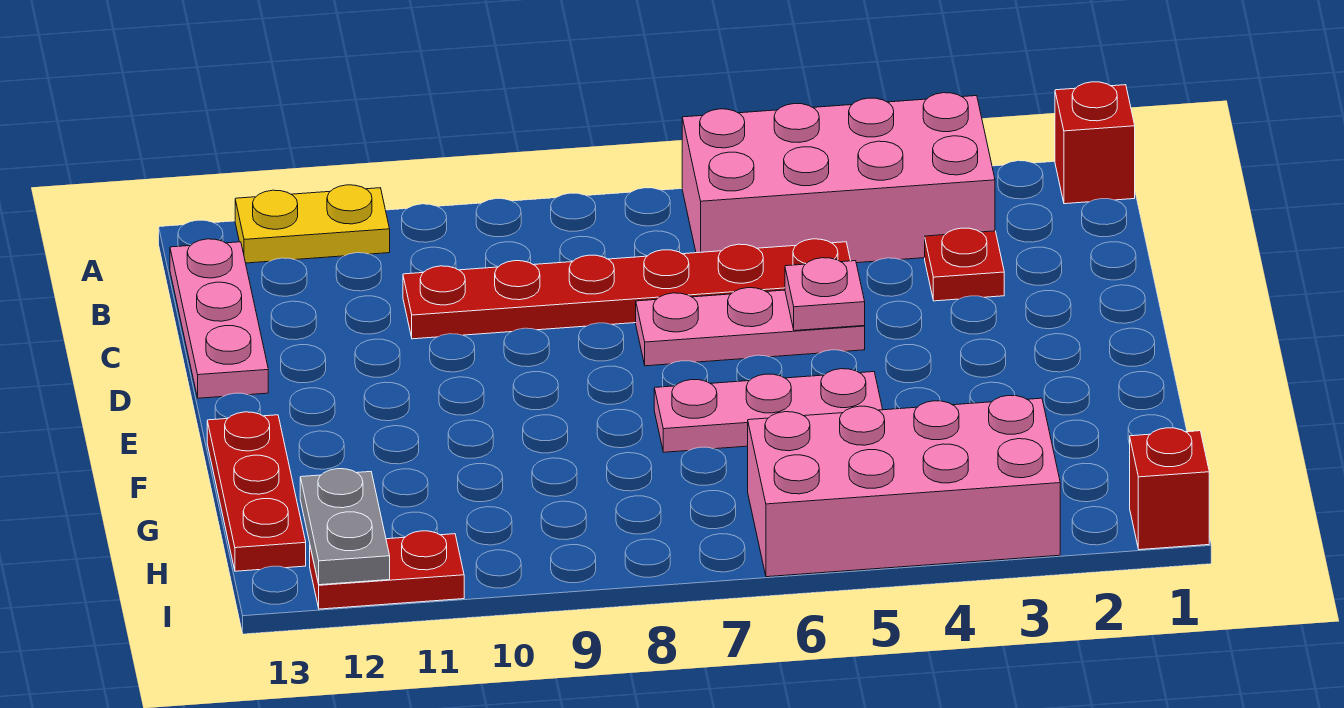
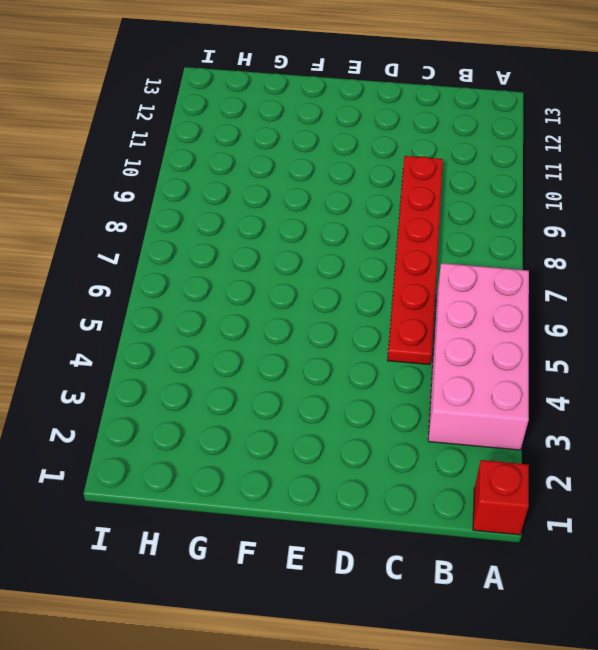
none -> yellow 1x2 plate [235,185,390,263]
none -> pink 1x3 plate [170,239,268,398]
none -> red 1x1 plate [925,228,1004,301]

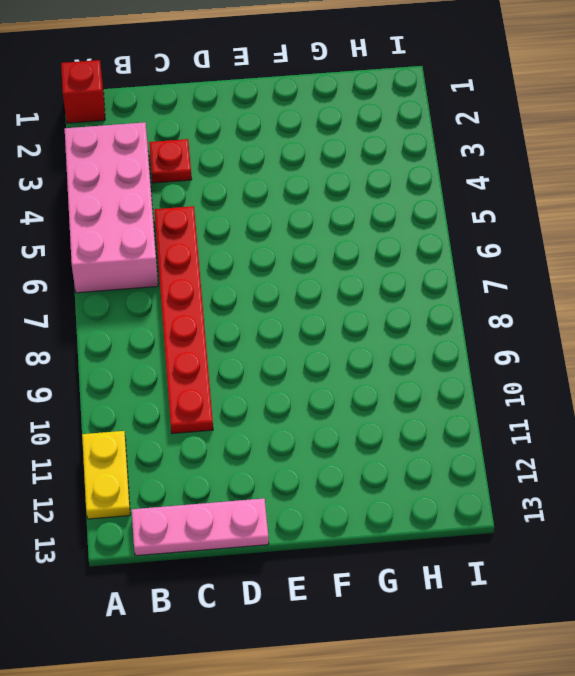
none -> pink 1x3 plate [636,288,865,366]
none -> pink 1x3 plate [654,369,883,452]
none -> red 1x3 plate [207,412,306,571]

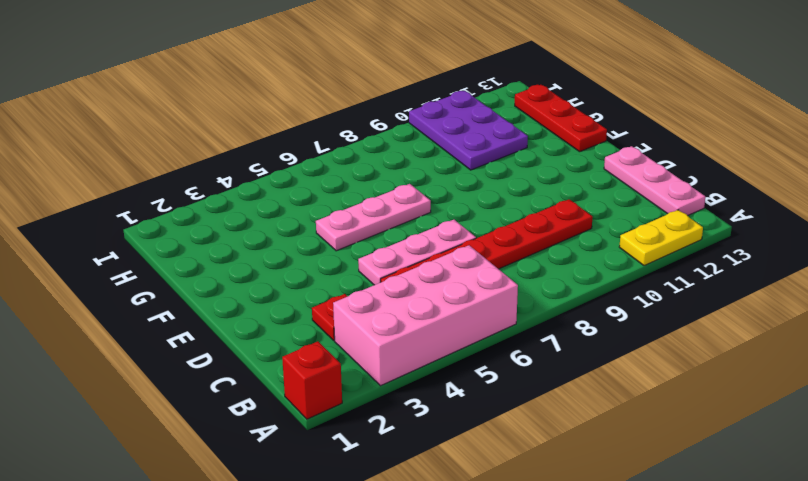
purple 2x3 plate [409,91,528,170] -> red 1x2 plate [310,531,464,609]
none -> pink 2x4 brick [748,395,1060,577]
none -> red 1x1 brick [1130,428,1209,550]
none -> pink 1x1 plate [785,258,865,331]

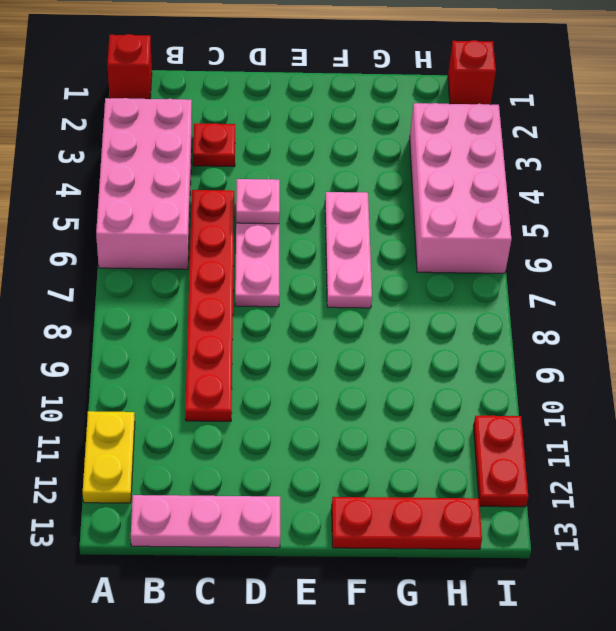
none -> grey 1x2 plate [300,469,390,585]

